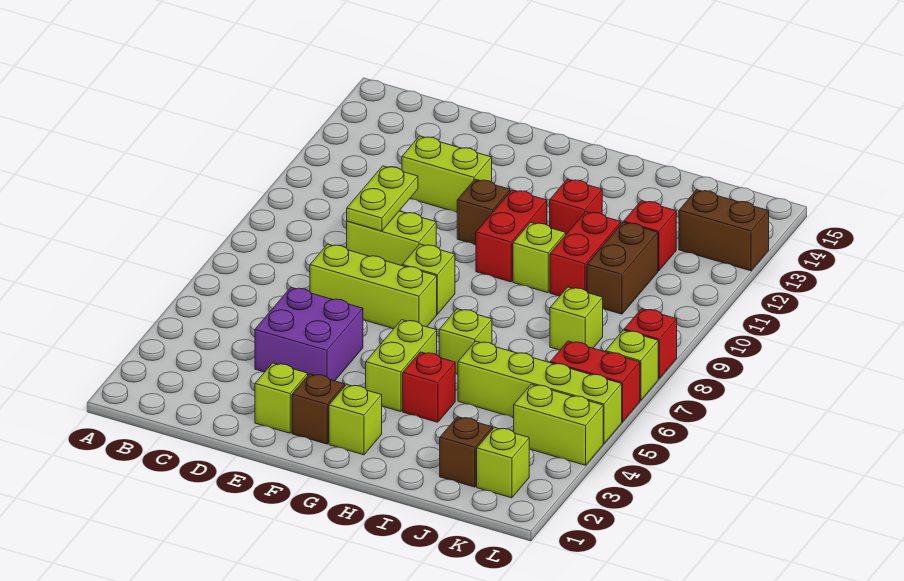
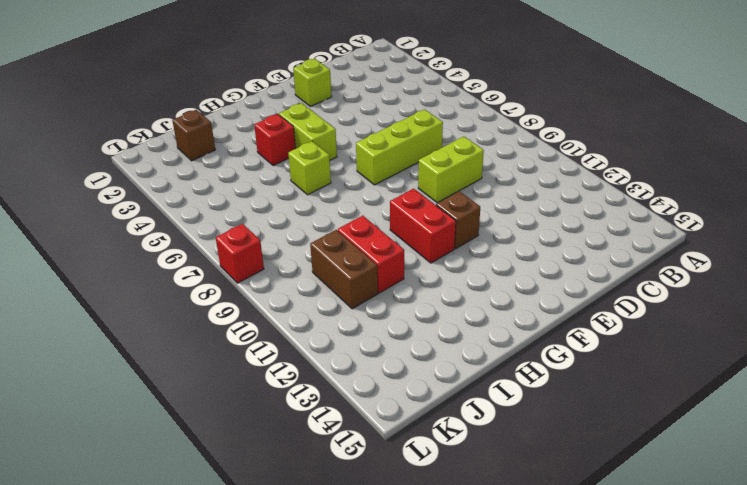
none -> purple 2x2 brick [255,288,363,381]
none -> lime 1x2 brick [402,136,492,212]
none -> brown 1x1 brick [292,374,345,444]

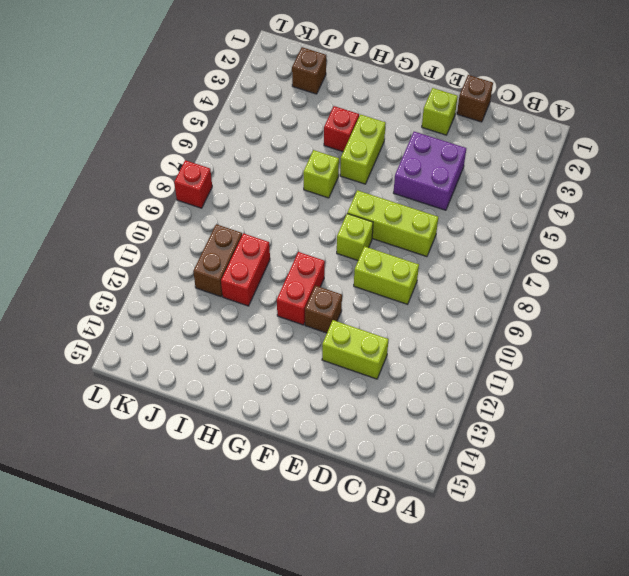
brown 1x1 brick [457,75,493,122] -> brown 1x1 brick moved to [292,374,345,444]
none -> lime 1x1 brick [329,384,382,455]
none -> lime 1x1 brick [513,222,566,293]
none -> red 1x1 brick [550,179,602,234]

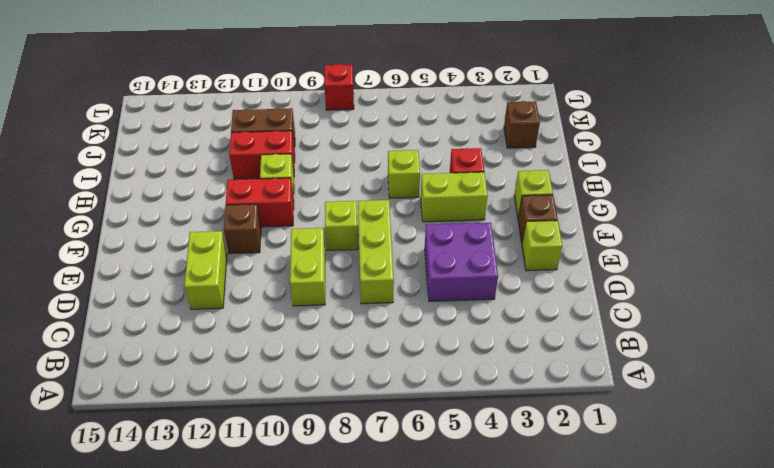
none -> red 1x1 brick [550,179,602,234]
none -> lime 1x4 brick [458,341,622,444]
none -> lime 1x1 brick [550,287,603,350]

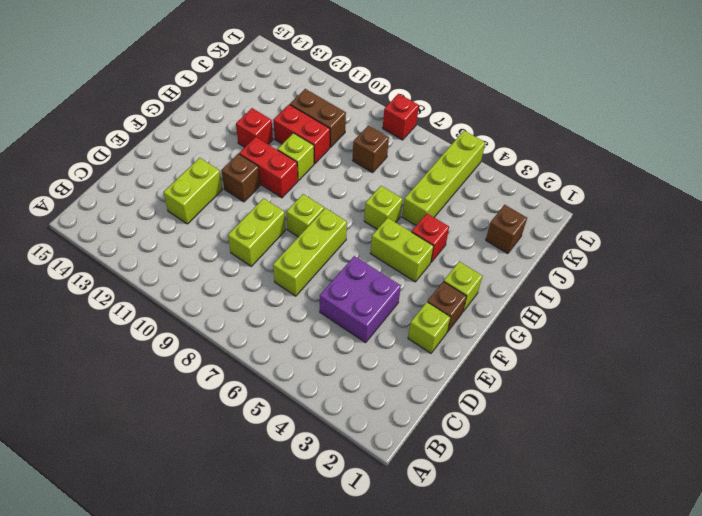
brown 1x1 brick [352,125,389,173] -> lime 1x1 brick [550,287,603,350]
none -> red 1x1 brick [624,201,676,271]
none -> lime 1x1 brick [477,428,529,498]
none -> lime 1x2 brick [514,384,603,465]

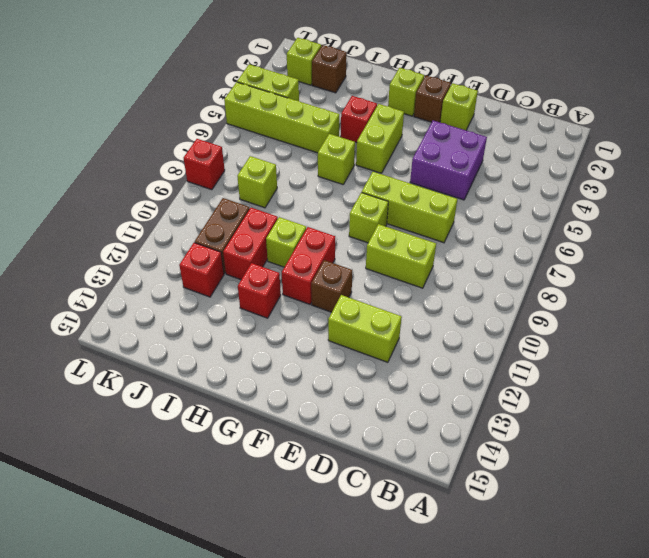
none -> red 1x2 brick [550,341,640,422]
none -> brown 1x2 brick [679,190,769,271]
none -> lime 1x1 brick [606,330,658,401]

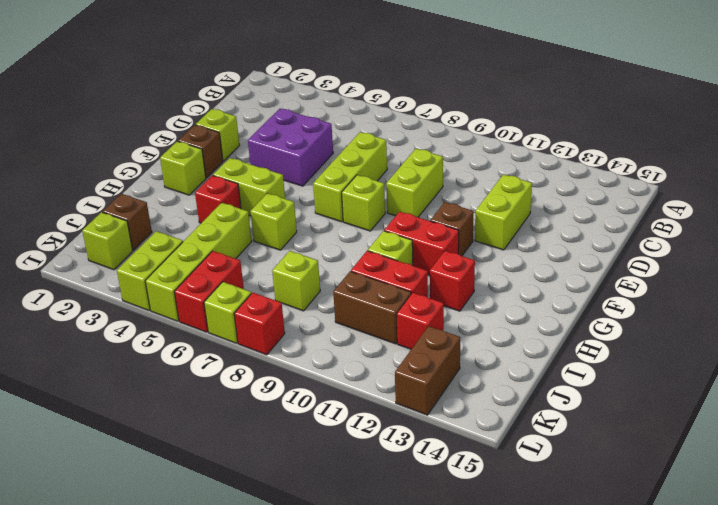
none -> lime 1x2 plate [347,166,418,231]

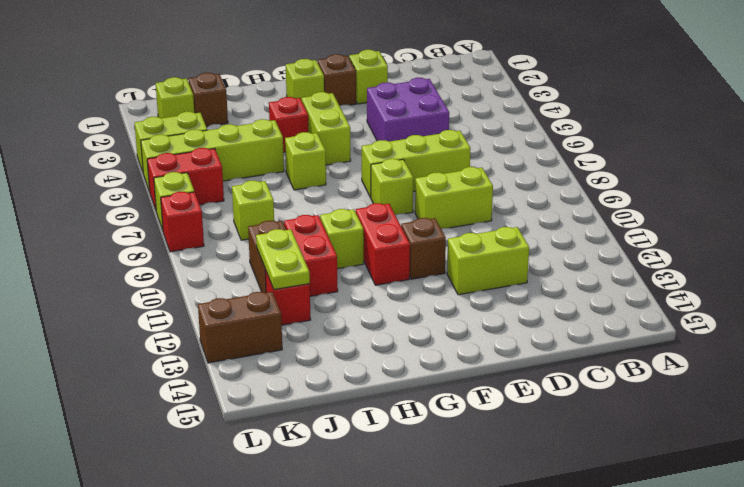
lime 1x2 plate [256,229,310,290] -> lime 1x2 plate moved to [347,166,418,231]
none -> red 1x1 brick [550,179,602,234]

